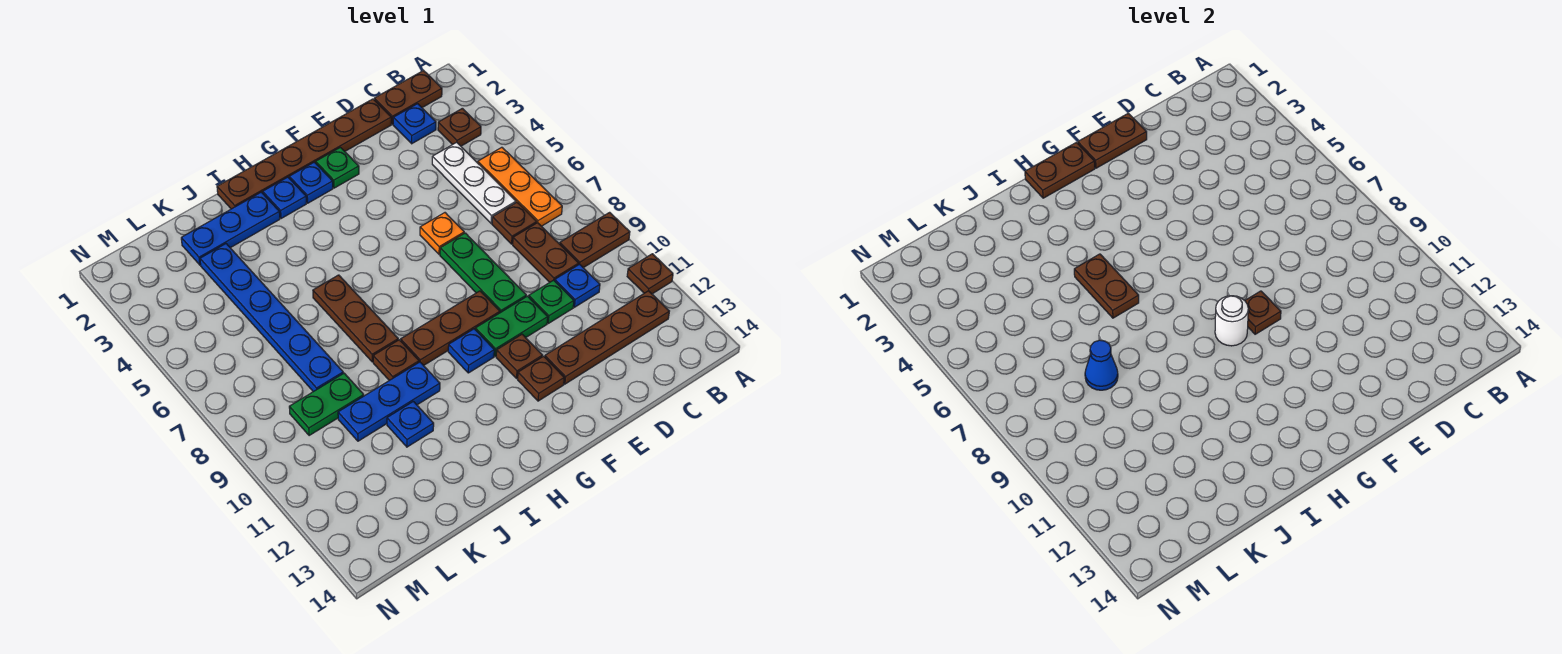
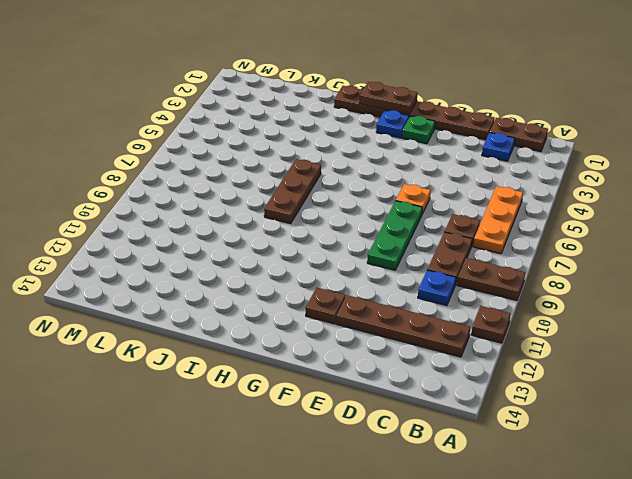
none -> brown 1x1 plate [438,108,481,146]
none -> white 1x3 plate [432,142,516,224]
none -> green 1x1 plate [529,280,574,323]
none -> green 1x2 plate [475,296,548,356]

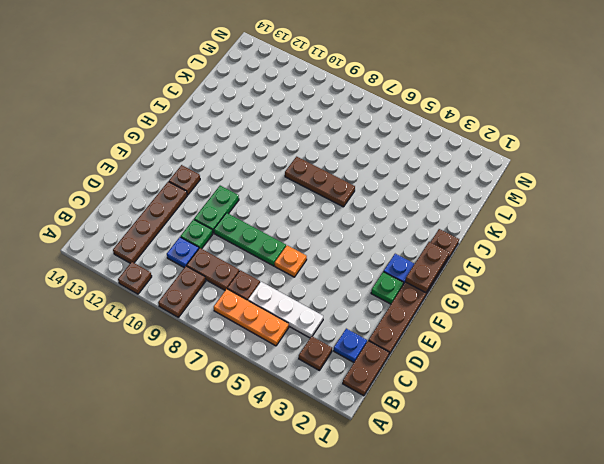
none -> brown 1x3 plate [401,291,500,366]
none -> brown 1x1 plate [496,334,543,378]
none -> blue 1x1 plate [448,329,494,373]
none -> blue 1x1 plate [263,177,306,219]

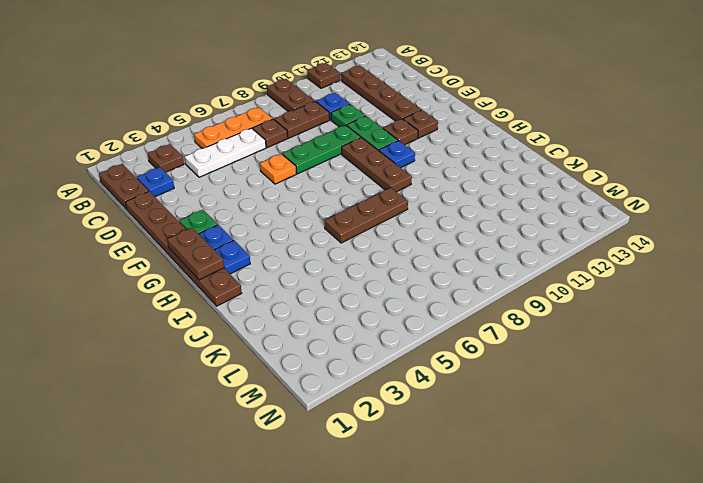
none -> blue 1x3 plate [181,192,280,265]
none -> brown 1x1 plate [373,340,419,380]
none -> blue 1x3 plate [338,362,440,441]
none -> blue 1x1 plate [387,401,434,447]

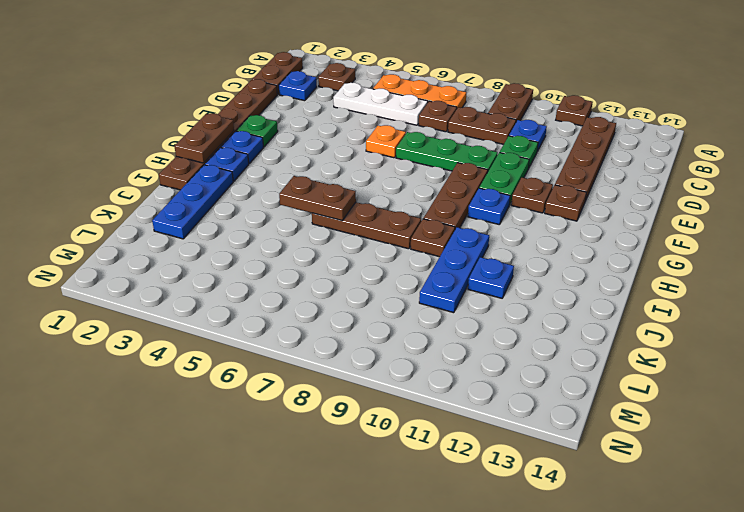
none -> blue 1x6 plate [200,244,343,392]
none -> green 1x2 plate [289,373,364,436]
none -> brown 1x2 plate [1078,113,1147,168]
none -> brown 1x1 plate [1245,291,1281,334]

